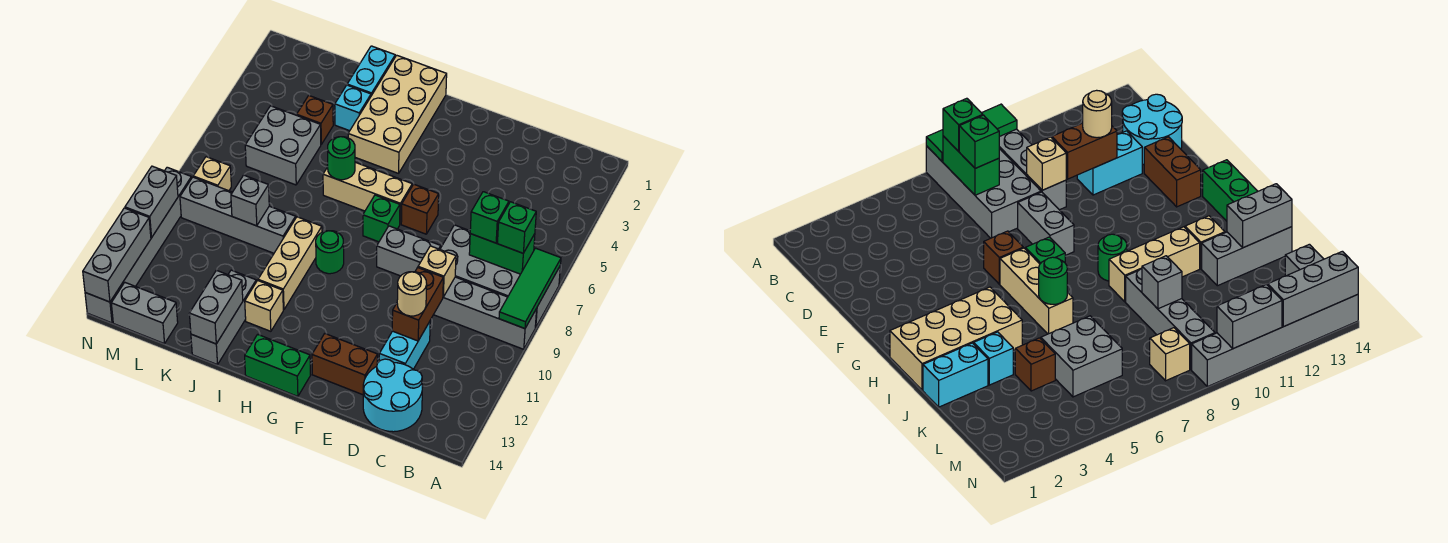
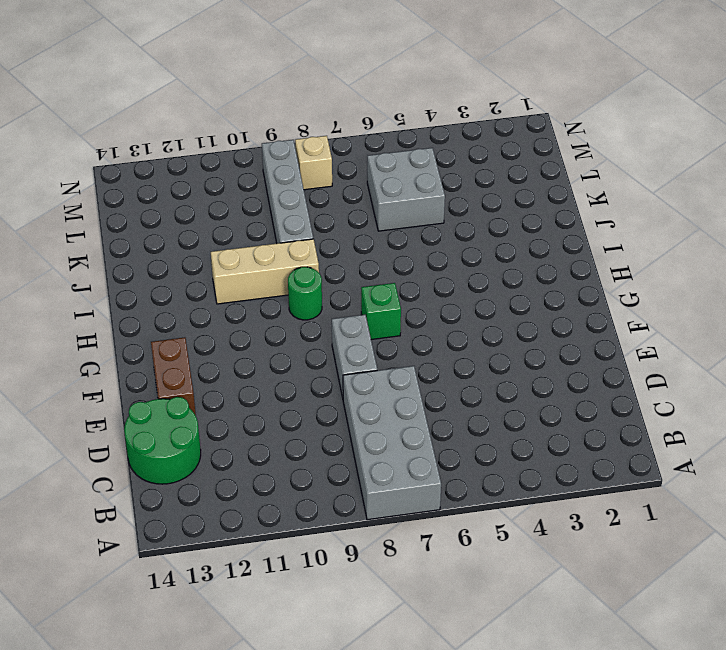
green 2x2 round brick [124,397,201,484] -> cyan 2x2 round brick [363,359,423,432]
none -> grey 1x4 brick [434,277,537,349]
none -> cyan 1x2 brick [379,322,430,369]
none -> brown 1x1 brick [401,184,439,234]
none -> tan 1x3 brick [323,162,412,224]

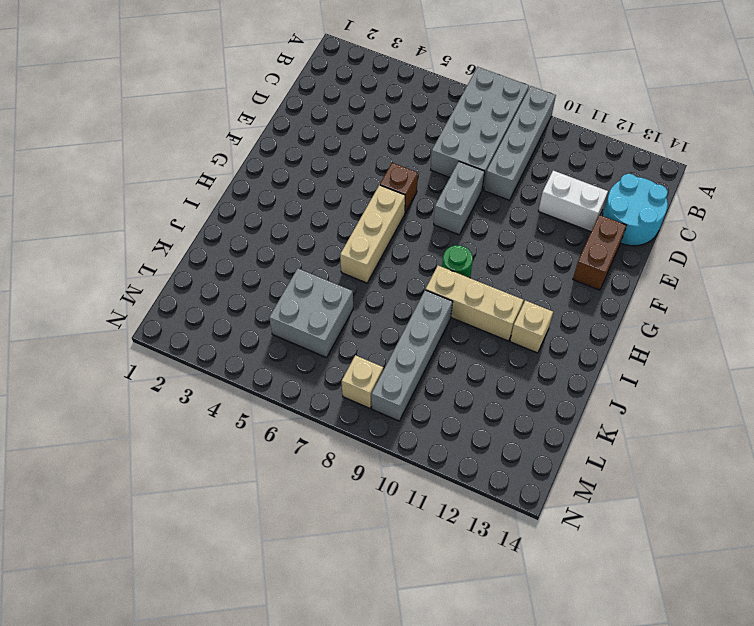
white 1x2 brick [538,171,608,232] -> cyan 1x2 brick [379,322,430,369]
none -> green 1x1 brick [363,195,400,242]
none -> green 1x2 brick [245,334,311,396]
none -> tan 2x4 brick [348,55,447,173]
none -> cyan 1x2 brick [347,46,395,96]

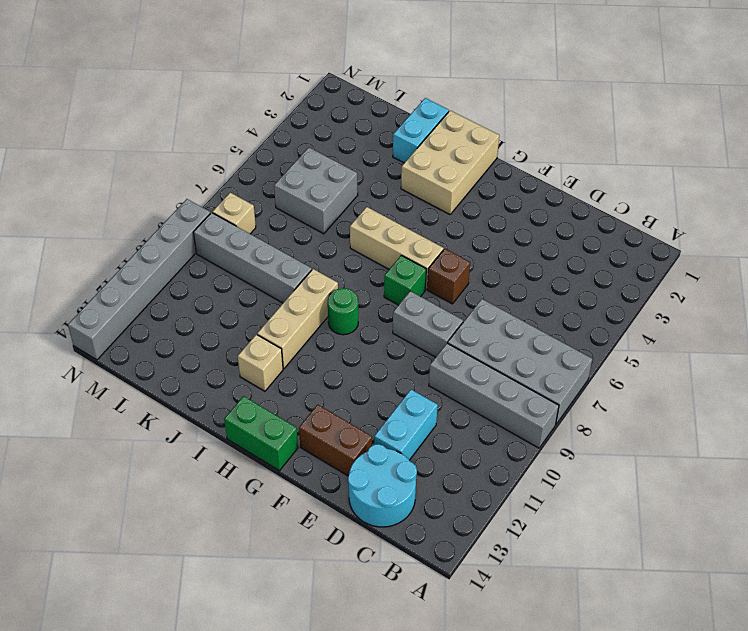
tan 2x3 brick [401,111,499,214] -> tan 2x4 brick [348,55,447,173]
none -> cyan 1x1 brick [335,85,371,131]
none -> grey 1x3 brick [191,270,256,365]
none -> brown 1x1 brick [297,96,333,144]
none -> grey 1x2 brick [111,283,178,344]

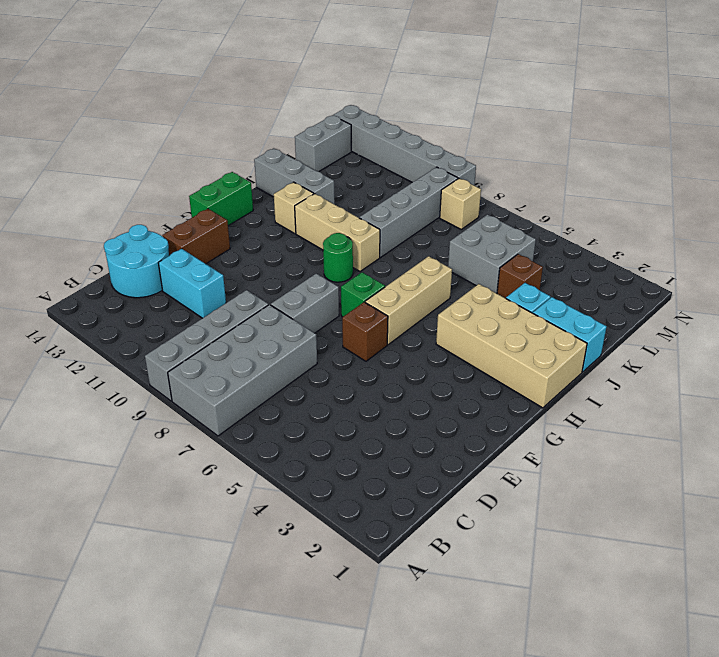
none -> green 1x3 tile [499,248,561,329]
none -> green 1x2 brick [469,234,535,274]
none -> tan 1x1 brick [418,246,456,297]
none -> brown 1x2 brick [392,268,443,341]

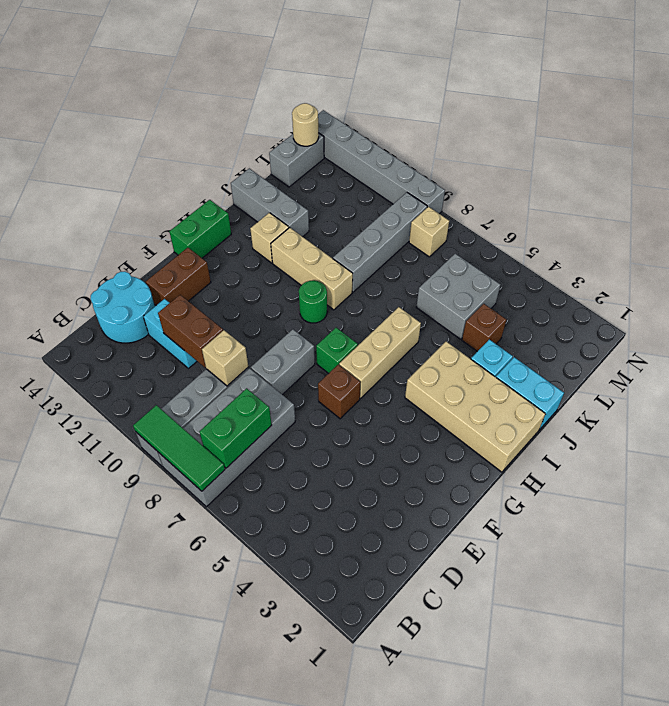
tan 1x1 round brick [292,103,319,146] -> tan 1x1 round brick moved to [397,272,427,316]
none -> green 1x1 round brick [328,137,355,180]
none -> grey 1x2 brick [189,270,243,344]
none -> grey 1x1 brick [231,175,269,226]
none -> grey 1x2 brick [125,166,178,238]

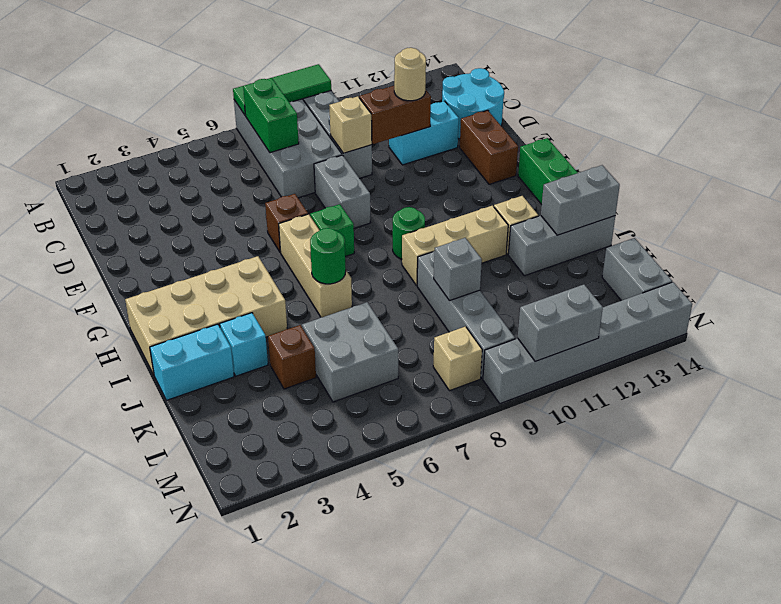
none -> grey 1x3 brick [83,208,151,302]
none -> green 1x1 brick [497,202,536,253]
none -> green 1x1 brick [470,192,509,243]

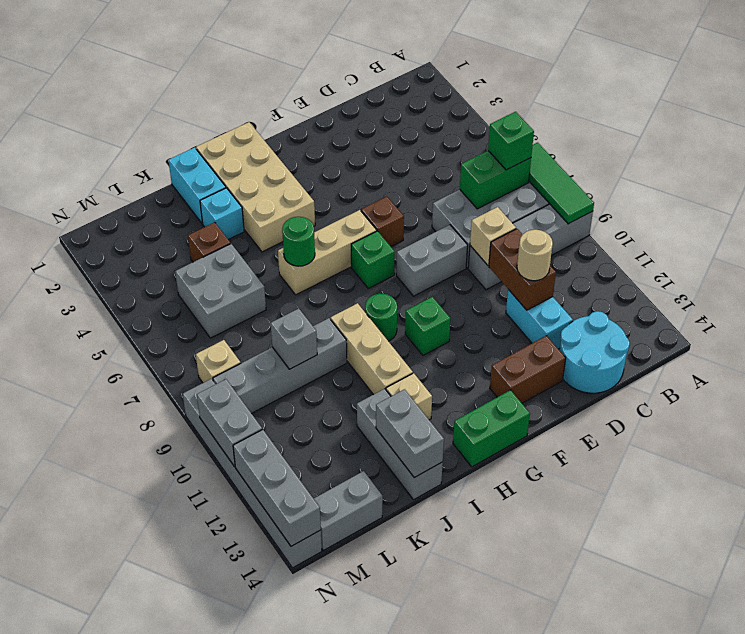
green 1x1 brick [405,297,450,355] -> green 1x1 brick moved to [470,192,509,243]

